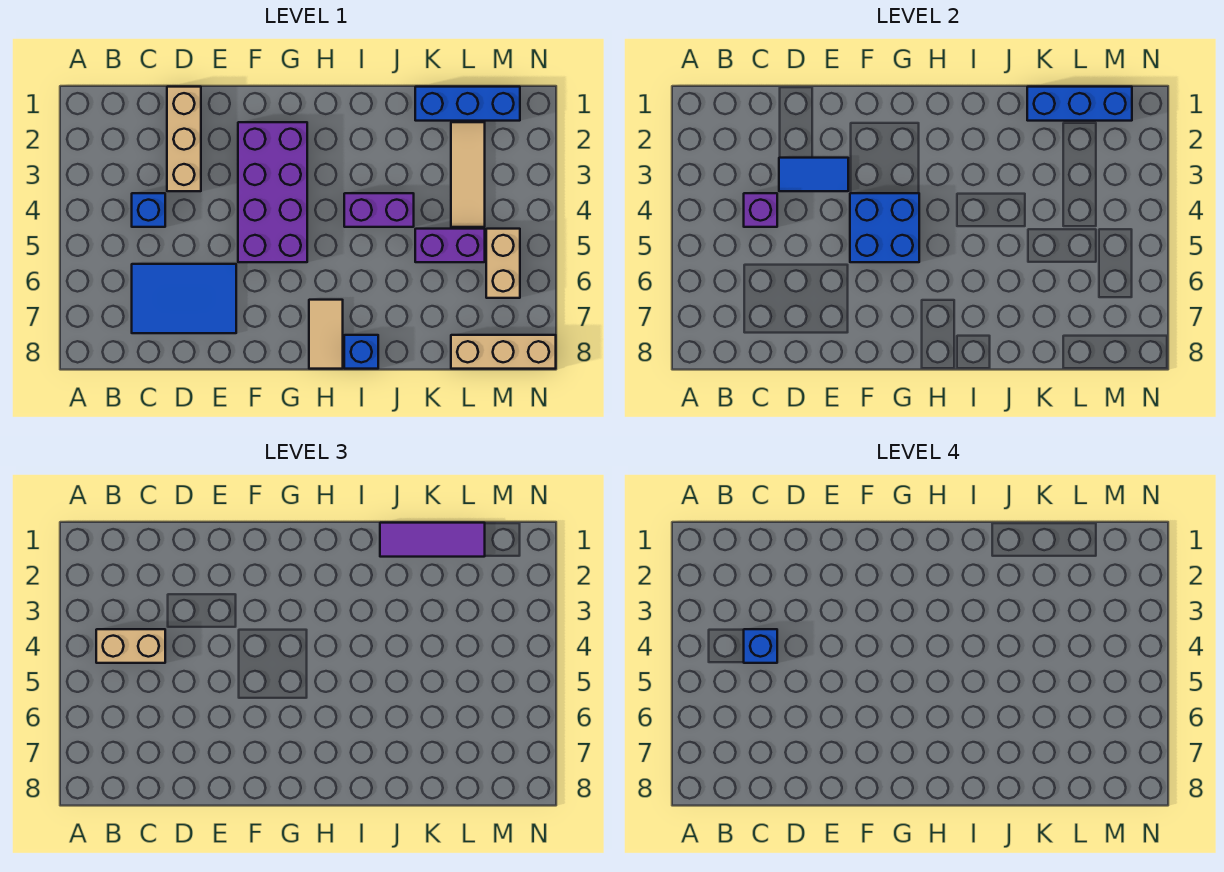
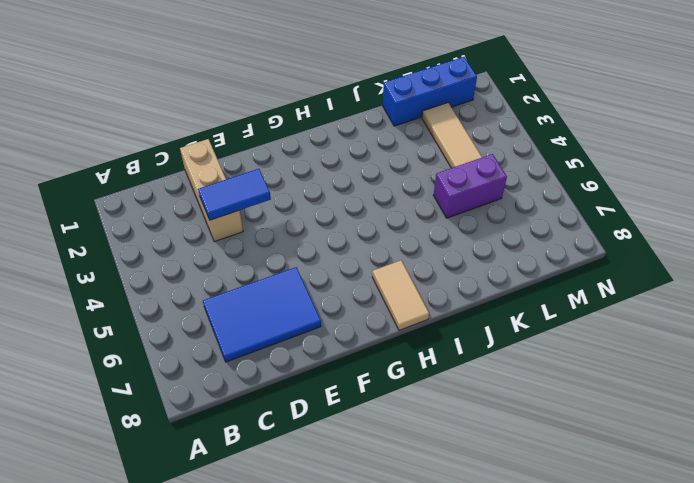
none -> blue 1x1 brick [132,193,165,227]
none -> purple 2x4 brick [238,122,307,262]
none -> purple 1x2 brick [344,193,414,227]

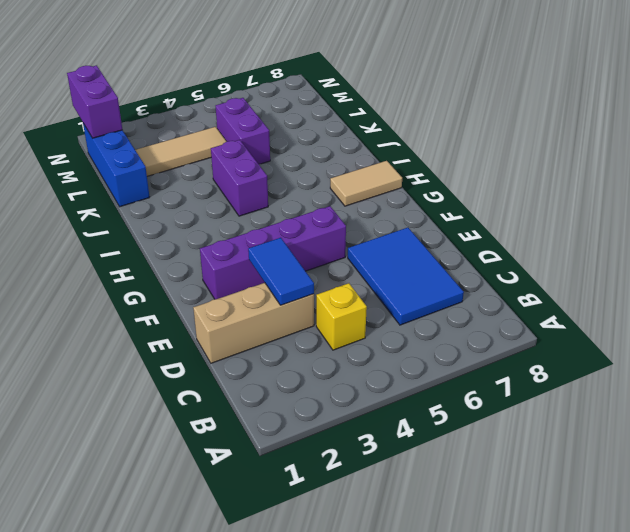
yellow 1x1 brick [316,283,367,350] -> blue 1x1 brick [132,193,165,227]
purple 1x4 brick [200,206,346,299] -> purple 2x4 brick [238,122,307,262]
purple 1x2 brick [67,65,122,138] -> blue 1x3 brick [1027,87,1132,121]
none -> blue 1x1 brick [344,335,378,369]
none -> tan 1x3 brick [451,335,556,369]
none -> tan 1x2 brick [486,229,520,298]

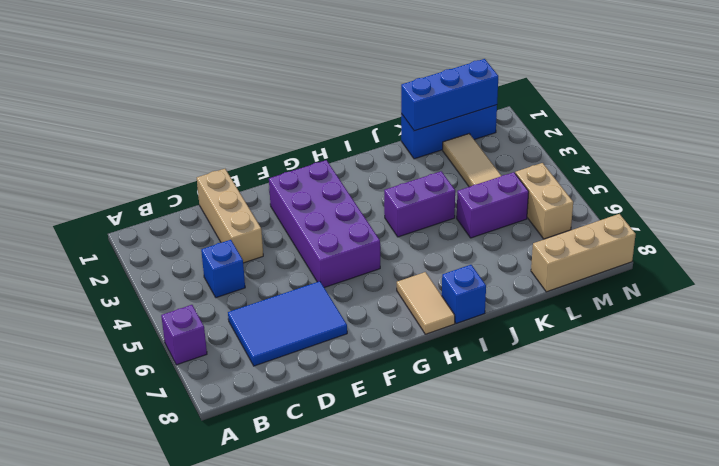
purple 1x1 brick [161,305,207,365] -> purple 1x1 brick moved to [744,193,777,227]
none -> blue 1x2 tile [779,158,848,191]
none -> blue 2x2 brick [850,193,919,262]
none -> tan 1x2 brick [96,629,165,663]

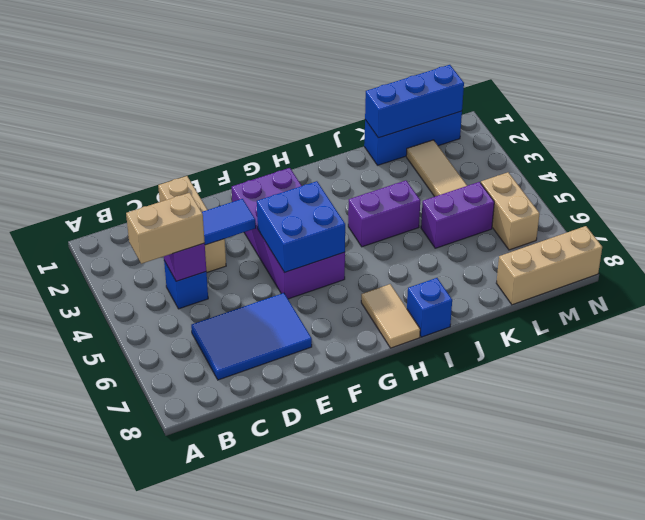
none -> purple 1x3 tile [380,523,485,557]
none -> blue 1x1 brick [744,629,777,663]

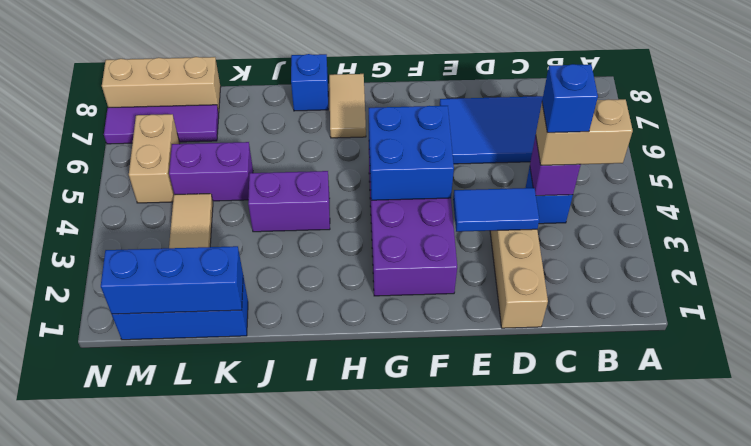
purple 1x3 tile [104,105,219,144] -> purple 1x3 tile moved to [380,523,485,557]

